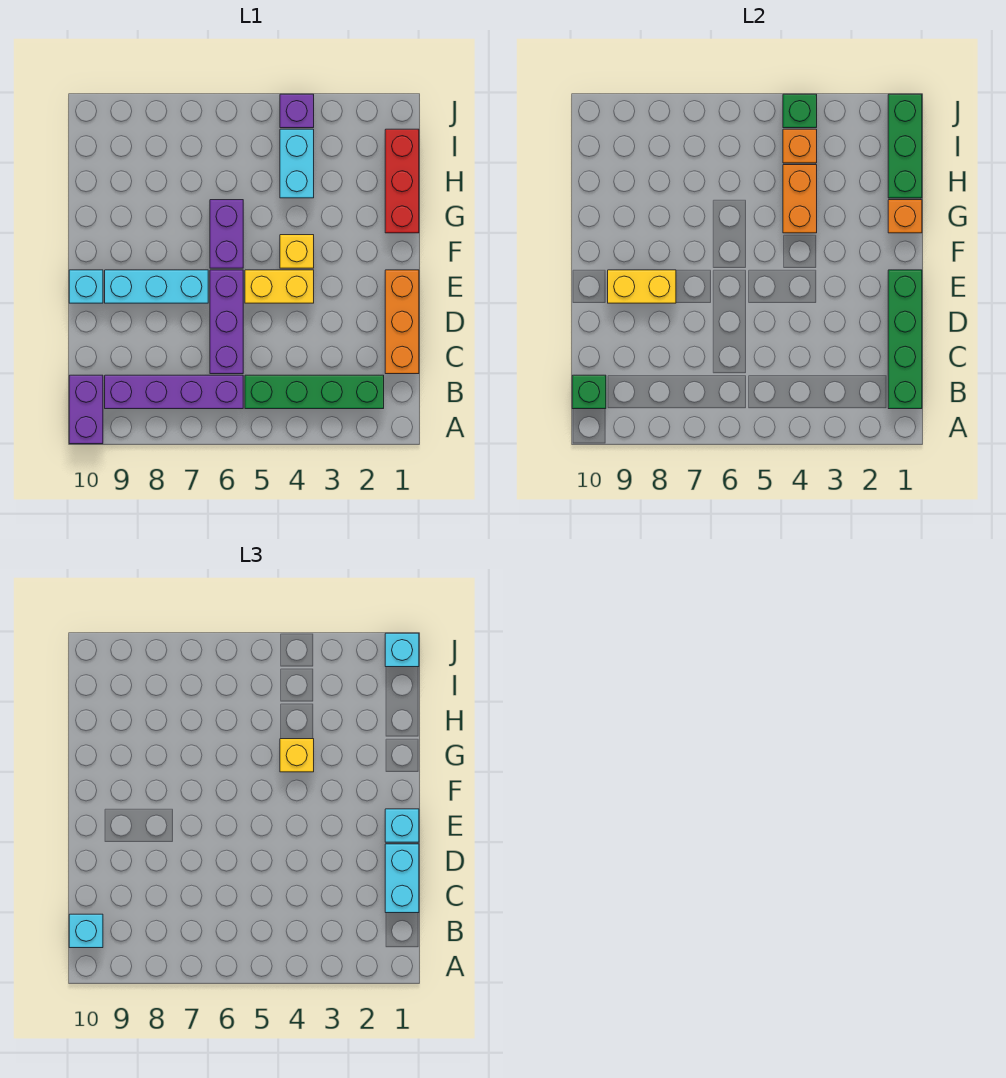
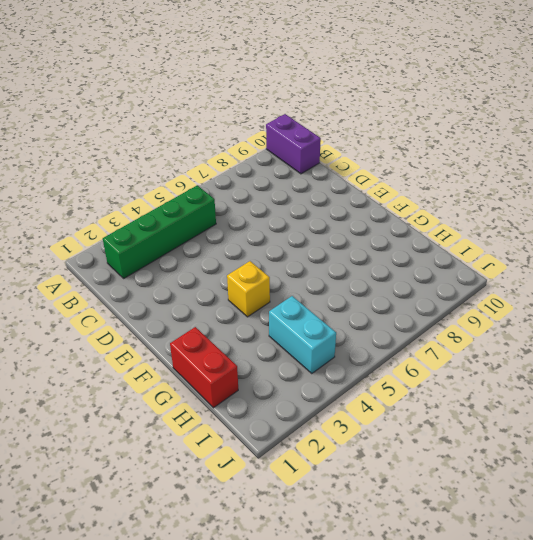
red 1x2 brick [170,327,238,408] -> red 1x3 brick [385,129,419,233]
none -> purple 1x4 brick [105,375,243,409]
none -> orange 1x3 brick [385,270,419,374]
none -> purple 1x3 brick [210,270,243,374]

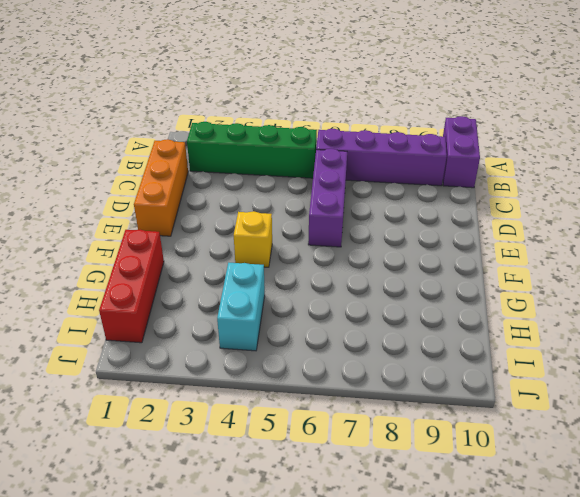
none -> yellow 1x2 brick [245,270,314,303]
none -> cyan 1x3 brick [105,270,208,303]
none -> cyan 1x1 brick [69,270,103,303]

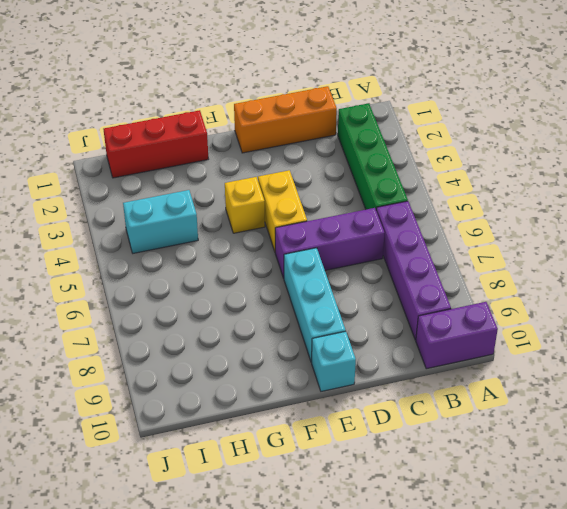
none -> purple 1x2 brick [210,200,243,268]
none -> purple 1x1 brick [280,94,314,128]
none -> green 1x4 brick [888,270,922,409]

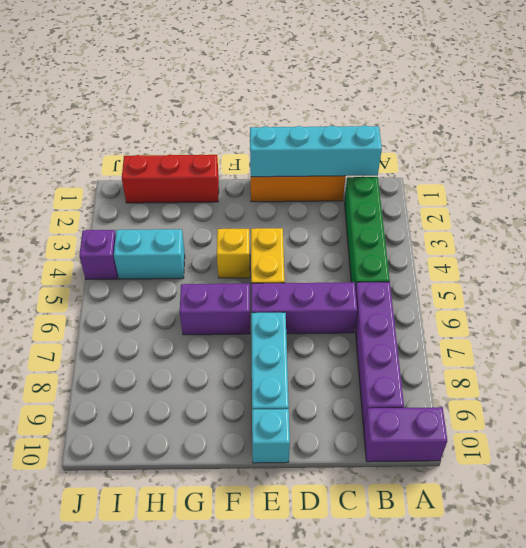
cyan 1x4 brick [250,126,382,177] -> green 1x4 brick [888,270,922,409]
none -> green 1x1 brick [572,375,606,409]
none -> yellow 1x2 brick [608,270,676,303]
none -> orange 1x1 brick [888,200,922,233]

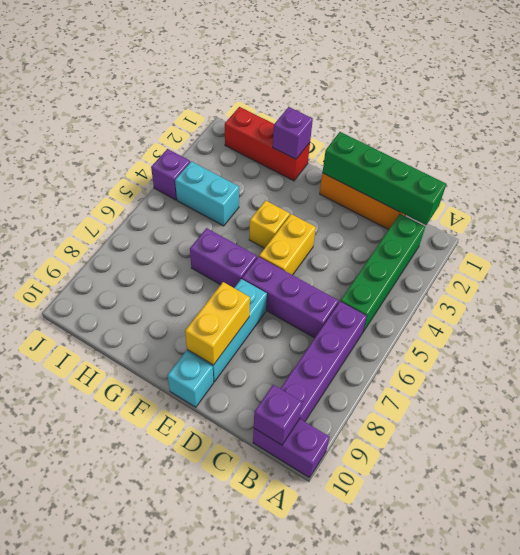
purple 1x1 brick [254,385,302,445] -> green 1x1 brick [572,375,606,409]
purple 1x1 brick [273,107,313,159] -> orange 1x1 brick [888,200,922,233]
none -> orange 1x2 brick [783,165,817,233]
none -> green 1x3 brick [888,94,922,198]
none -> orange 1x1 brick [783,129,817,163]

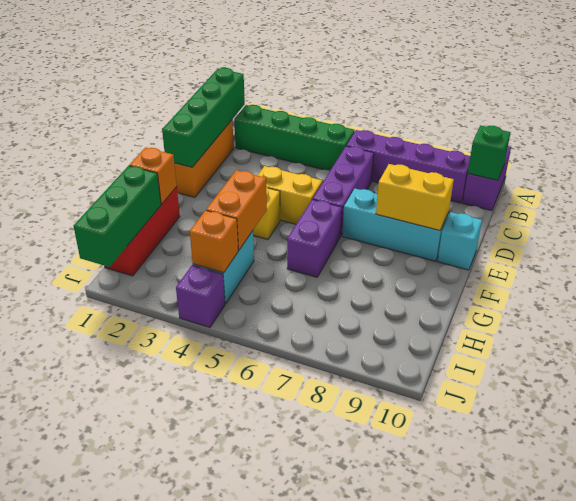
none -> green 1x1 brick [783,94,817,128]
none -> cyan 1x1 brick [69,914,103,948]
none -> cyan 1x2 brick [385,844,419,913]

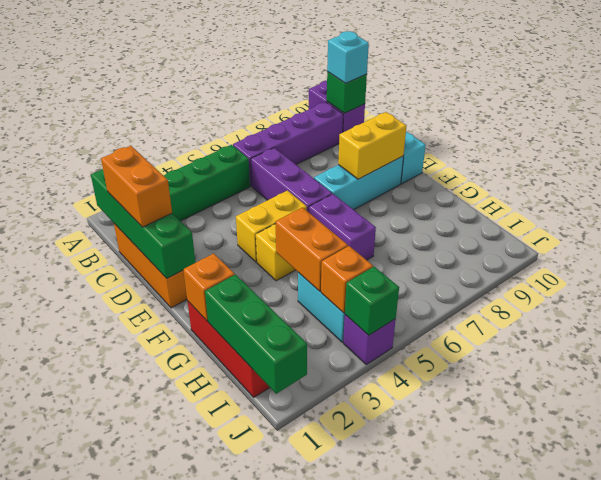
orange 1x2 brick [101,146,172,227] -> cyan 1x2 brick [385,844,419,913]
none -> cyan 1x1 brick [385,809,419,842]
none -> yellow 1x1 brick [280,739,314,772]
none -> cyan 1x1 brick [385,633,419,667]

